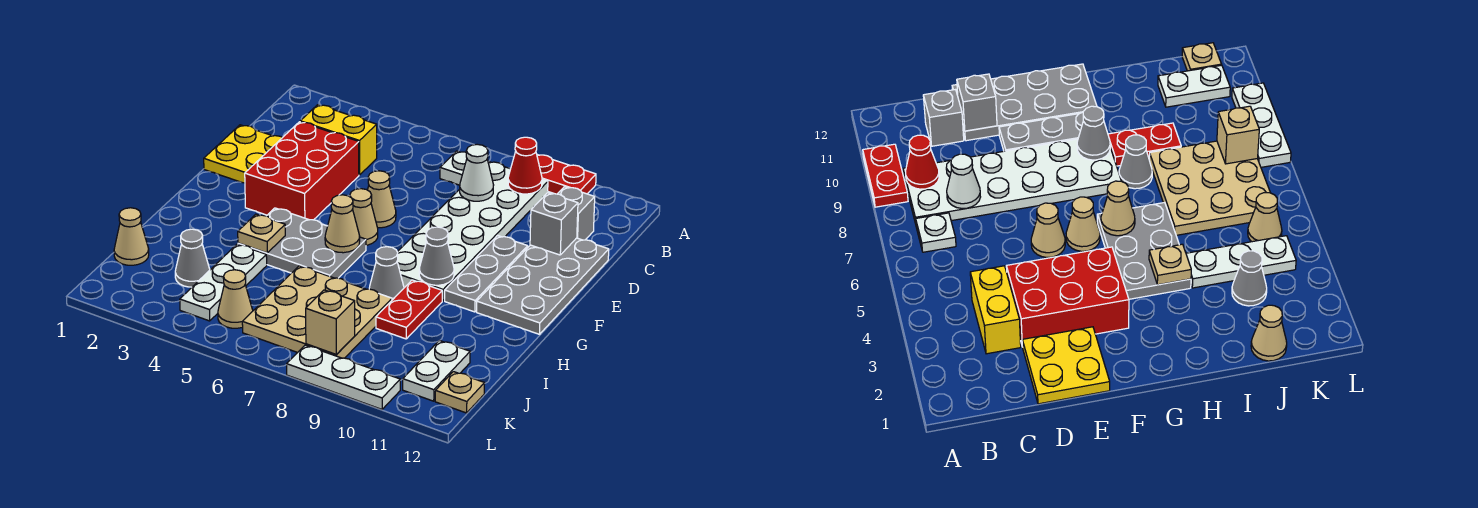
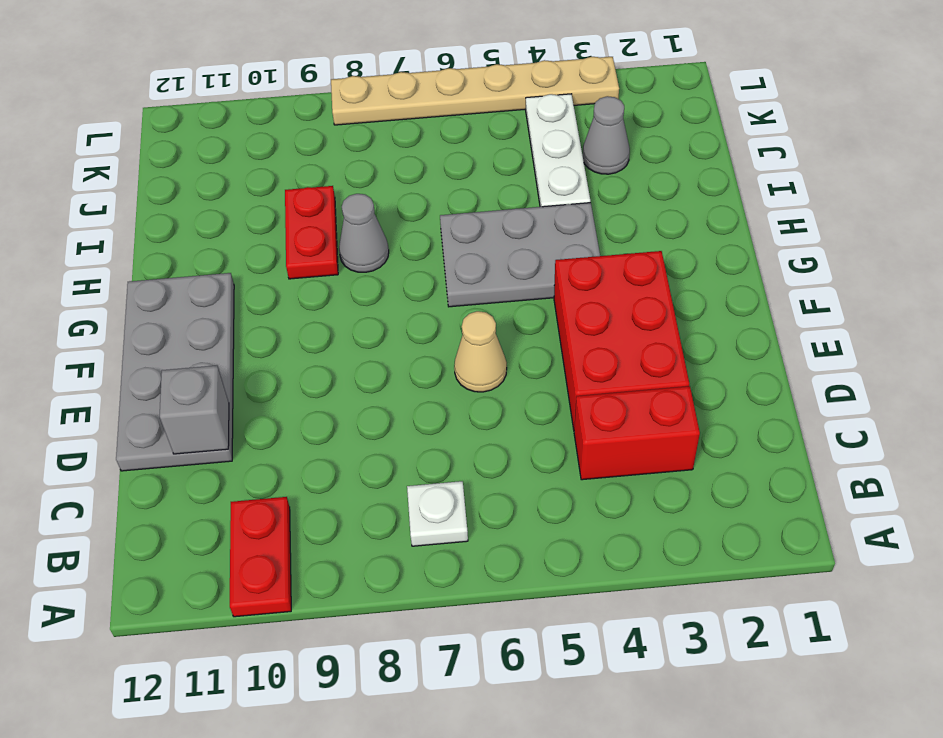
red 1x2 plate [230,497,291,617] -> red 1x2 plate turned to [537,155,596,194]
red 1x2 brick [574,386,700,480] -> yellow 1x2 brick [300,105,377,175]
tan 1x6 plate [331,57,619,125] -> white 1x3 plate [287,345,400,409]
none -> white 2x6 plate [397,161,548,301]
none -> grey 1x1 brick [558,187,595,240]
none -> yellow 2x2 plate [204,125,282,183]

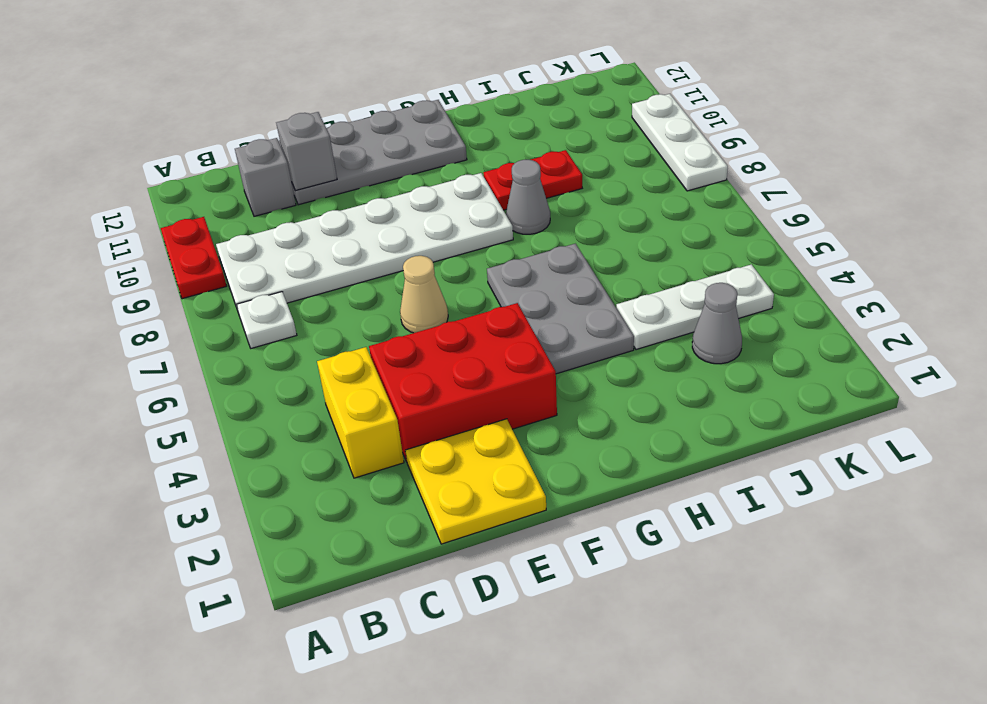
none -> grey 1x3 plate [445,236,528,312]
none -> tan 1x1 cone [350,189,378,245]
none -> tan 3x3 plate [242,266,392,358]

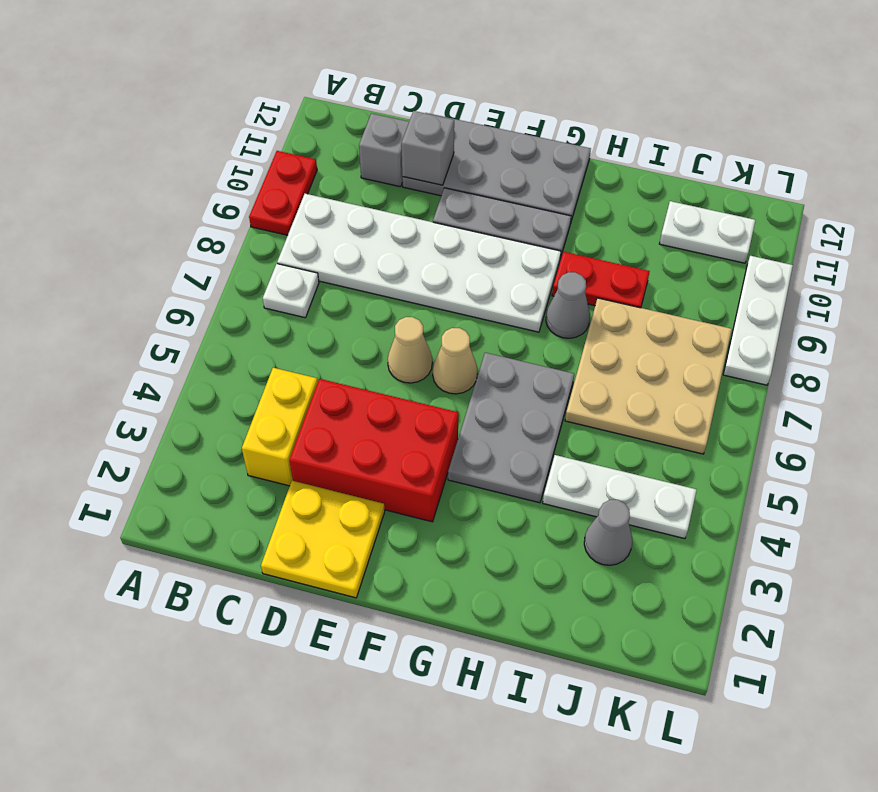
none -> tan 1x1 cone [114,208,149,265]
none -> tan 1x1 cone [218,270,253,328]
none -> tan 1x1 plate [435,372,485,413]

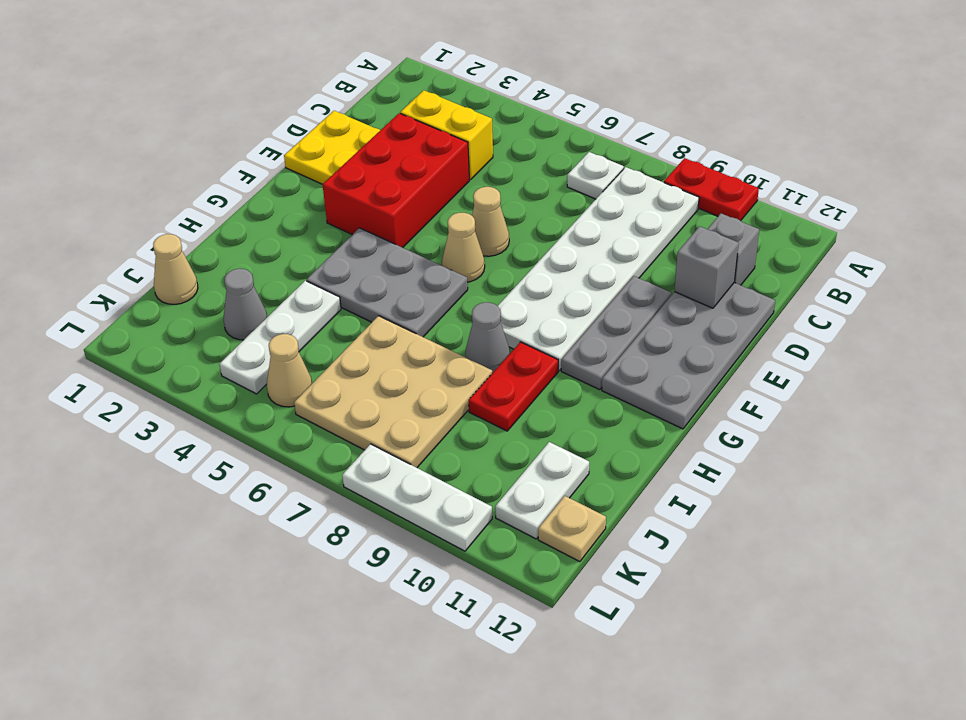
none -> red 1x1 cone [508,137,542,194]
none -> white 1x1 cone [460,144,493,201]
none -> tan 1x1 cone [325,195,360,253]

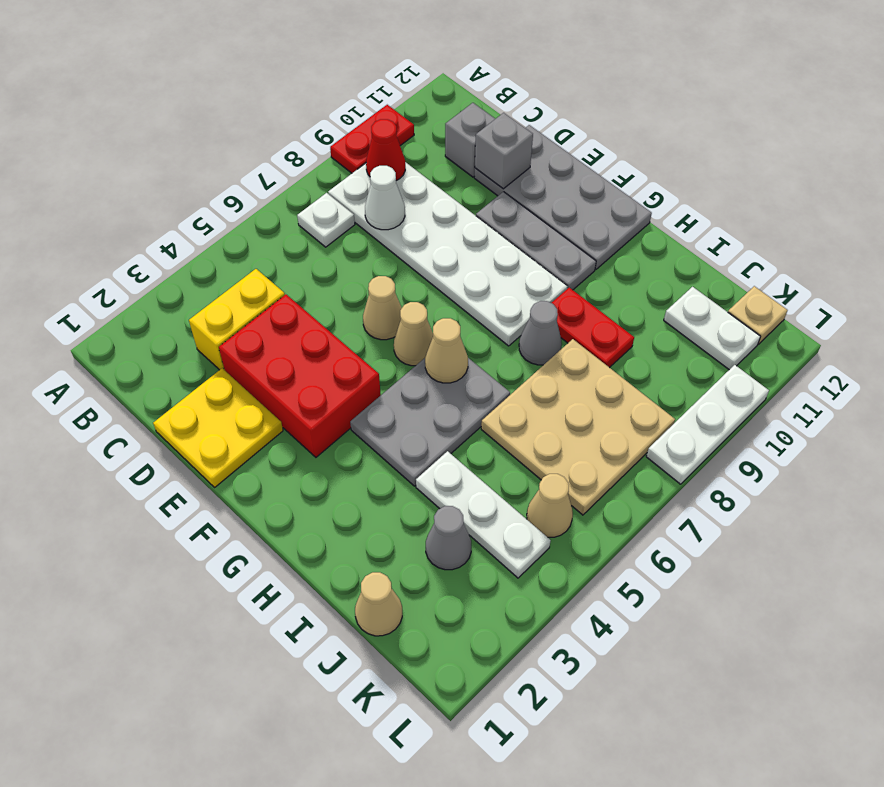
none -> grey 1x1 cone [419,227,454,285]
none -> tan 1x1 plate [238,214,285,253]
none -> tan 1x1 brick [306,290,355,355]

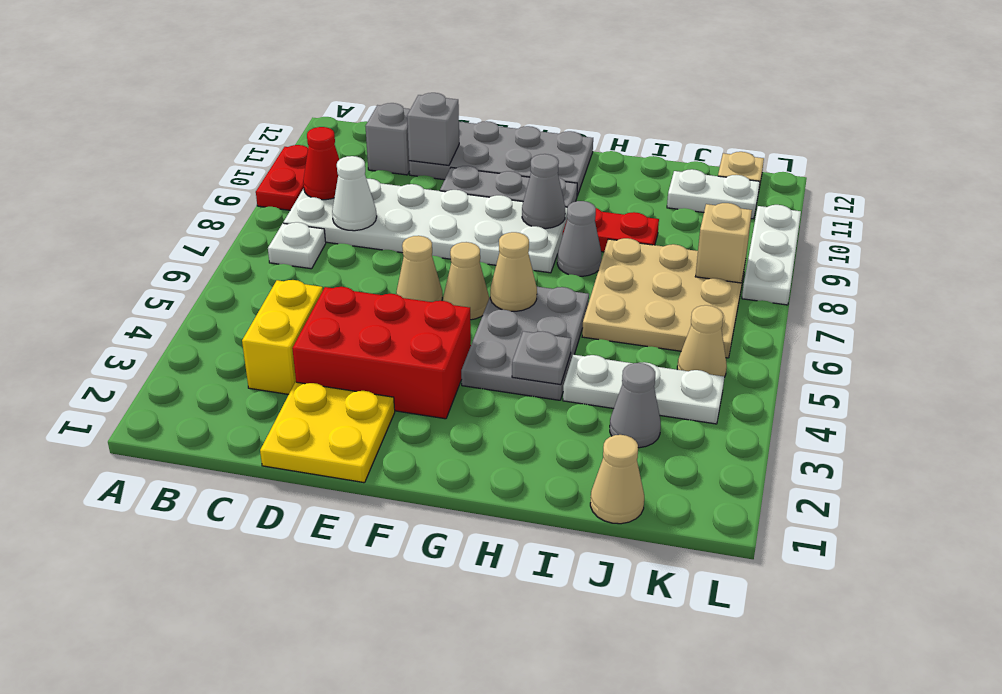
grey 1x1 plate [512,331,571,385] -> tan 1x1 plate [238,214,285,253]

